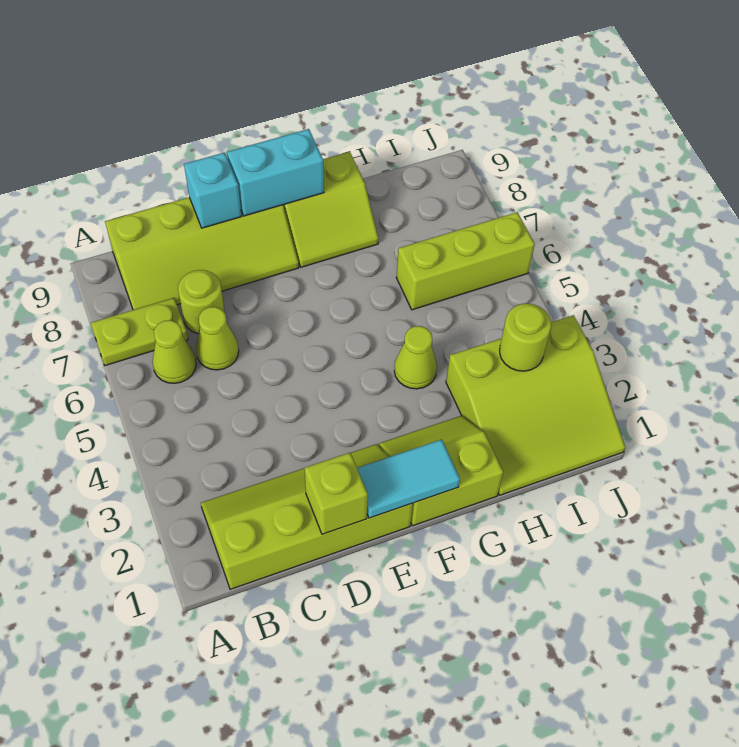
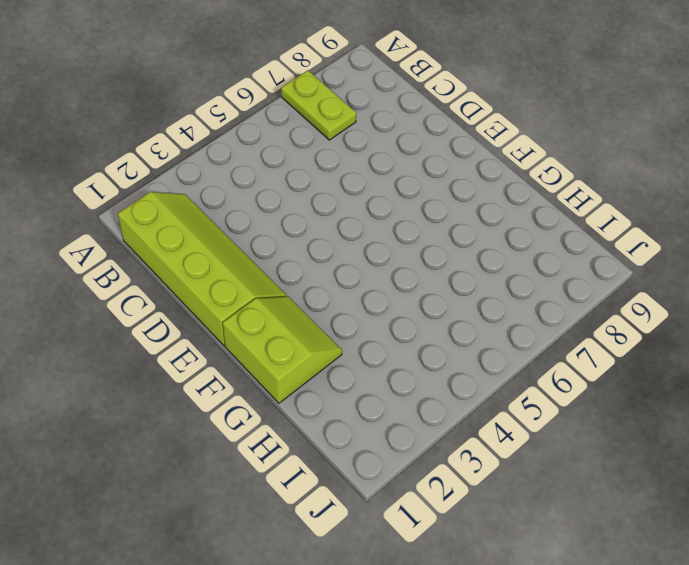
none -> lime 1x1 cone [152,320,196,383]
none -> lime 2x4 slope [105,197,299,310]
none -> lime 1x1 cone [196,307,239,370]

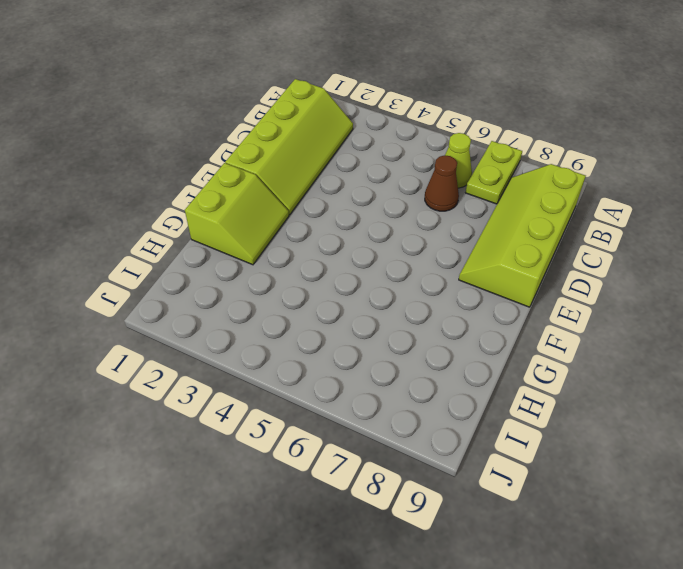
brown 1x1 cone [425,155,459,211] -> lime 1x1 cone [196,307,239,370]
none -> lime 1x1 round brick [178,270,225,334]
none -> lime 2x2 slope [283,152,379,267]
none -> lime 1x1 cone [394,326,437,389]

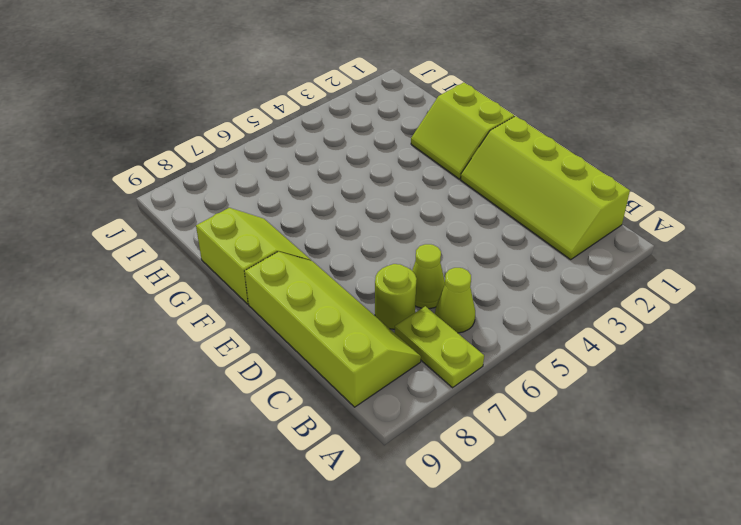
none -> lime 1x1 cone [394,326,437,389]
none -> lime 3x3 slope [446,315,625,495]
none -> lime 1x3 brick [396,212,535,310]

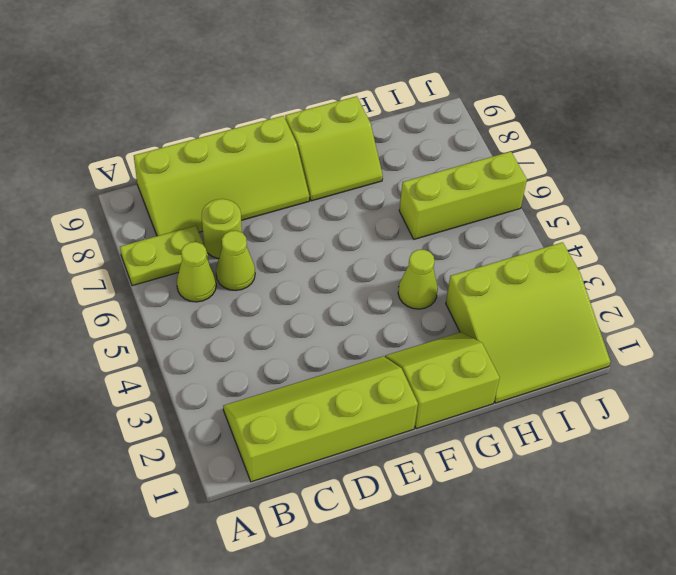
none -> lime 1x1 brick [304,453,368,534]
none -> cyan 1x1 brick [184,153,241,228]
none -> cyan 1x2 tile [357,439,460,518]

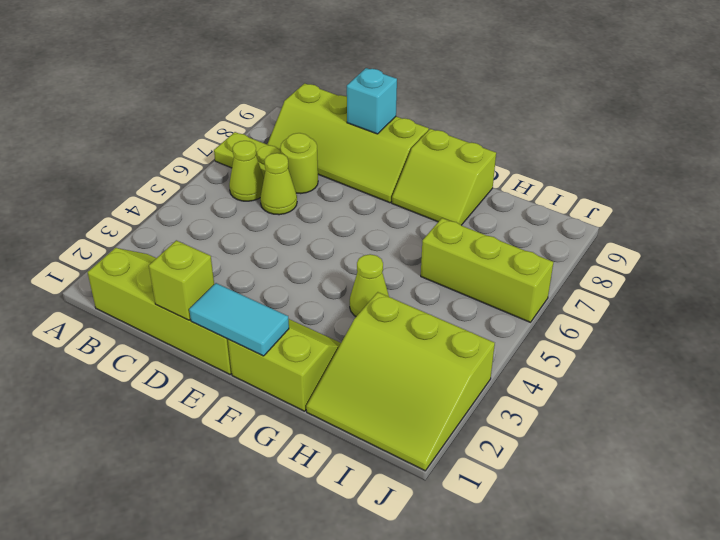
none -> cyan 1x2 brick [227,129,324,216]
none -> lime 1x1 round brick [500,304,551,371]

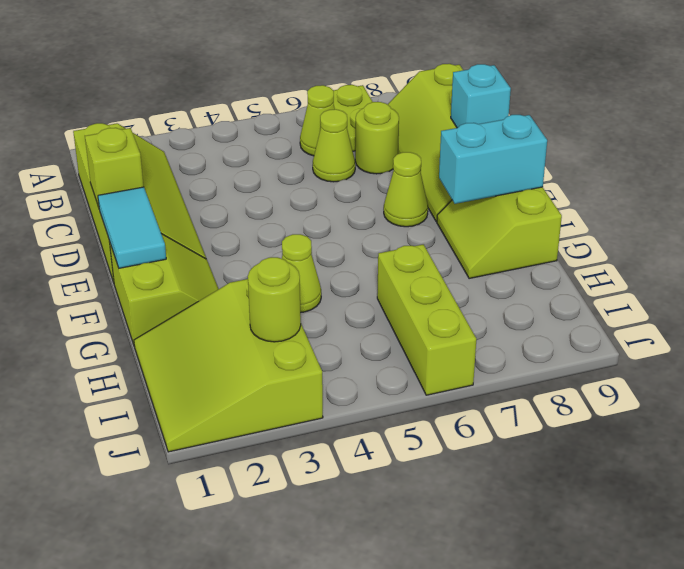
lime 1x1 cone [384,152,428,227] -> none
cyan 1x2 brick [439,115,547,204] -> cyan 1x2 brick turned to [227,129,324,216]

